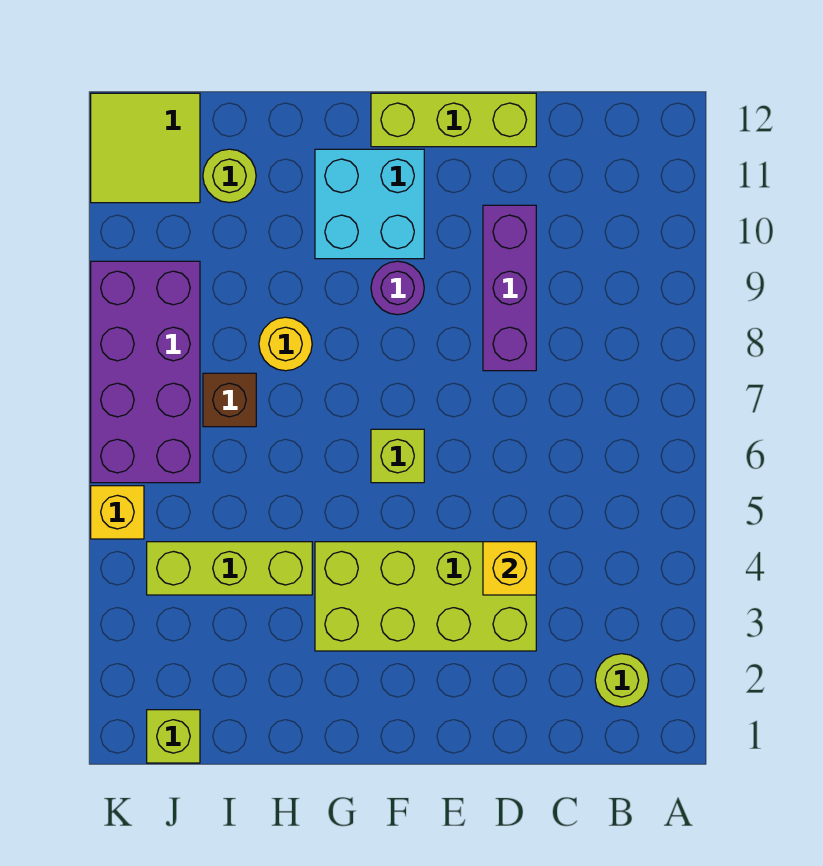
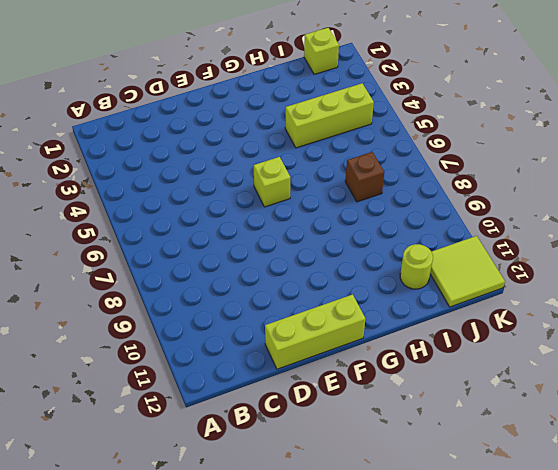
none -> lime 1x1 round brick [595,654,649,707]
none -> lime 2x4 brick [315,542,536,651]
none -> purple 1x3 brick [483,205,536,371]

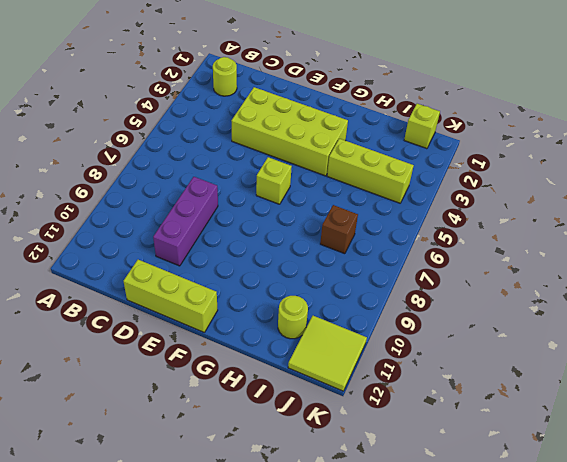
none -> purple 1x1 round brick [371,261,424,315]
none -> cyan 2x2 brick [315,149,424,259]
none -> yellow 1x1 round brick [259,317,312,371]

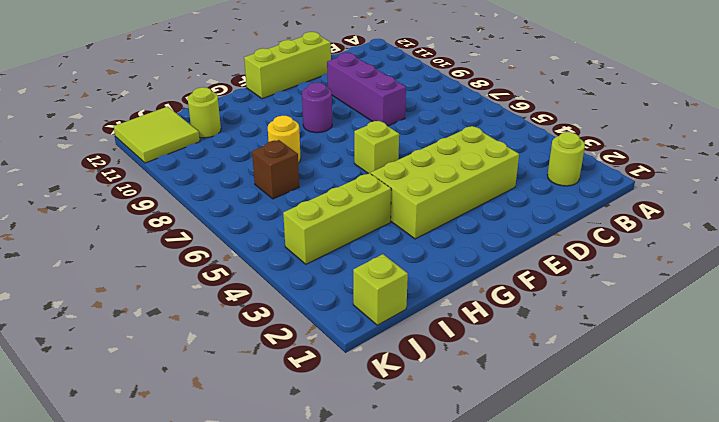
none -> cyan 2x2 brick [315,149,424,259]
none -> purple 2x4 brick [91,261,200,483]
none -> yellow 1x1 brick [91,486,144,539]

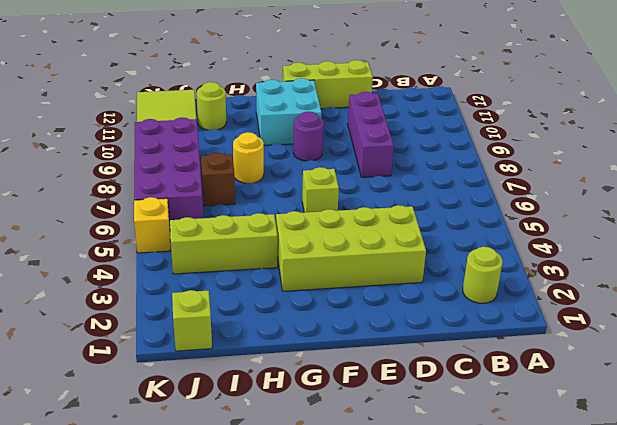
none -> yellow 1x1 brick [483,542,536,595]

